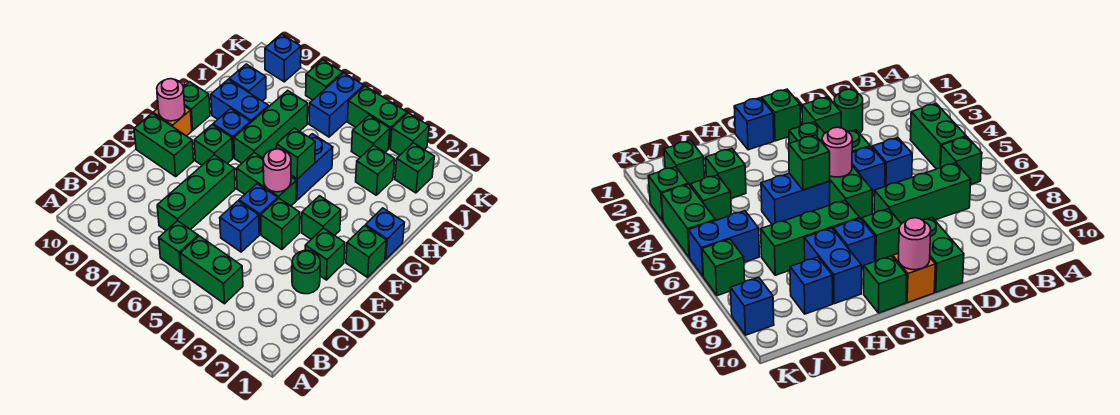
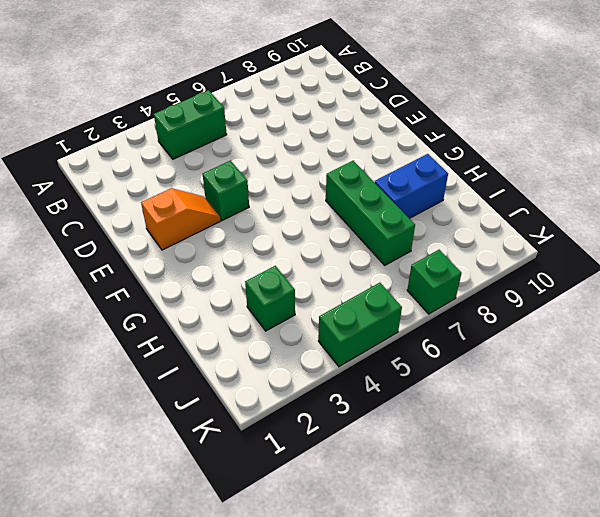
orange 1x2 slope [141,188,220,250] -> green 1x1 brick [305,228,345,280]
none -> green 1x1 brick [159,221,198,272]
none -> green 1x3 brick [157,155,235,231]
none -> green 1x1 round brick [292,251,320,294]
none -> blue 1x1 brick [220,201,259,252]

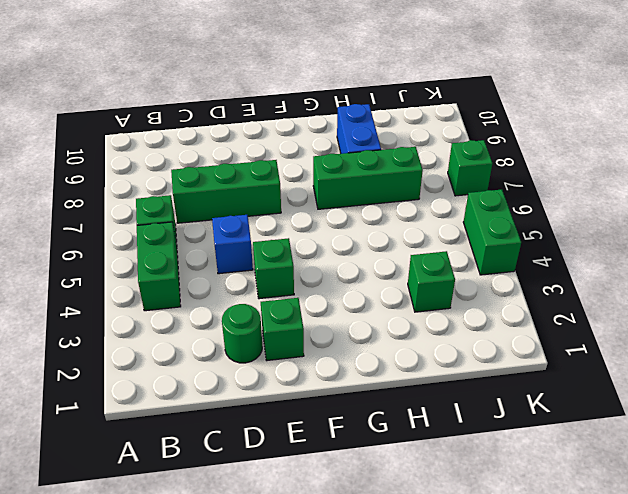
none -> blue 1x1 brick [239,184,278,234]
none -> green 1x2 brick [134,113,194,176]
none -> green 1x1 brick [346,226,386,277]
none -> green 1x1 brick [302,196,341,239]

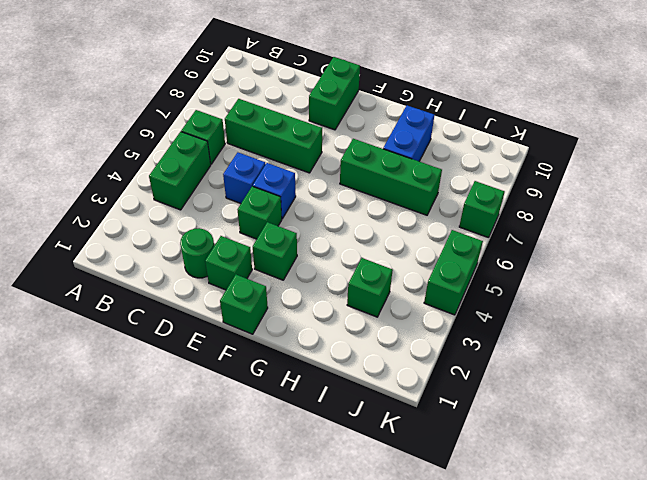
none -> green 1x2 brick [236,152,296,206]
none -> green 1x1 brick [194,125,233,165]
none -> orange 1x1 brick [153,107,192,136]
none -> blue 1x1 brick [365,208,405,259]

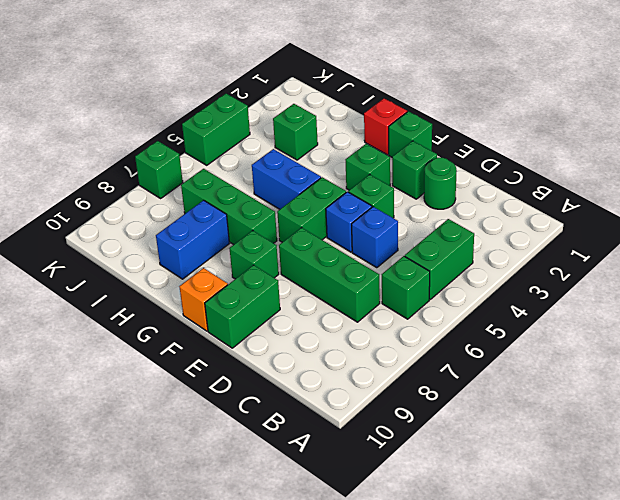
red 1x1 brick [364,99,407,155] -> blue 1x1 brick [365,208,405,259]
none -> blue 1x1 brick [213,109,251,158]
none -> green 1x1 brick [183,82,210,130]
none -> blue 1x1 brick [229,64,266,101]
none -> green 1x1 brick [395,143,434,193]

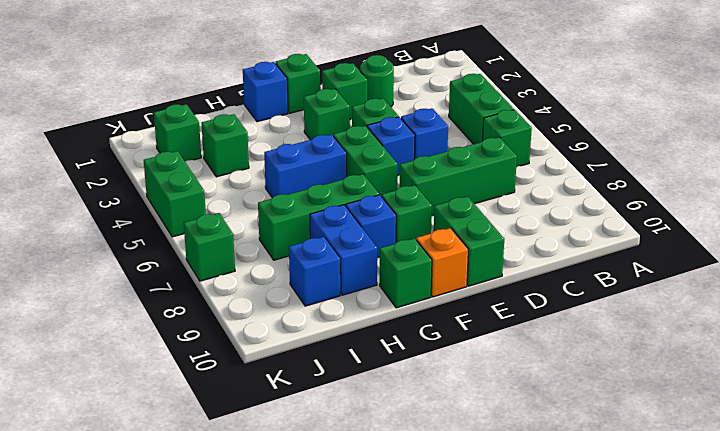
none -> green 1x1 brick [351,115,390,157]
none -> blue 1x2 brick [309,73,364,137]
none -> green 1x1 brick [390,113,429,155]
none -> blue 1x1 brick [265,34,301,82]

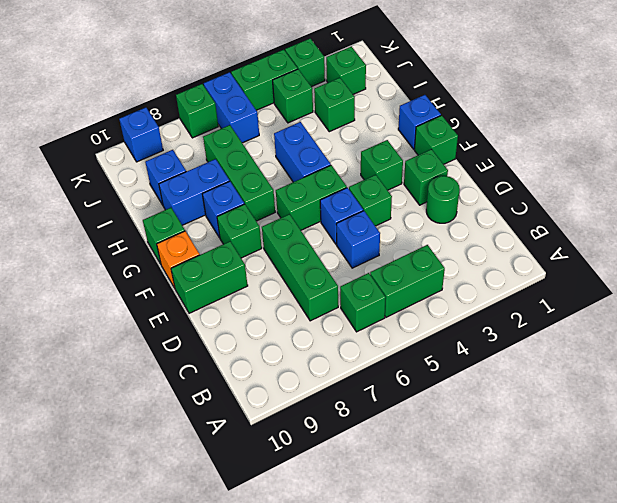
none -> pink 1x1 round brick [263,149,291,192]
none -> pink 1x1 round brick [157,79,185,121]
none -> green 1x1 brick [277,128,315,179]

